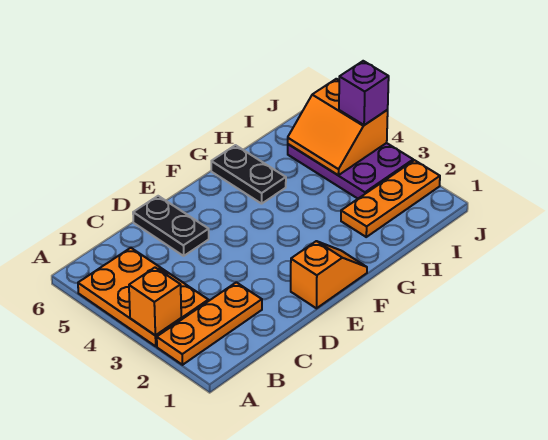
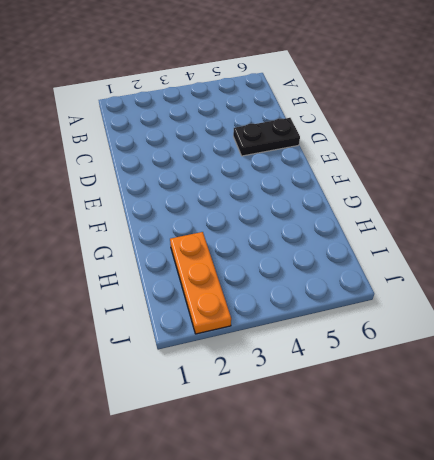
none -> orange 1x3 plate [157,282,262,365]
none -> orange 2x3 plate [78,248,208,346]

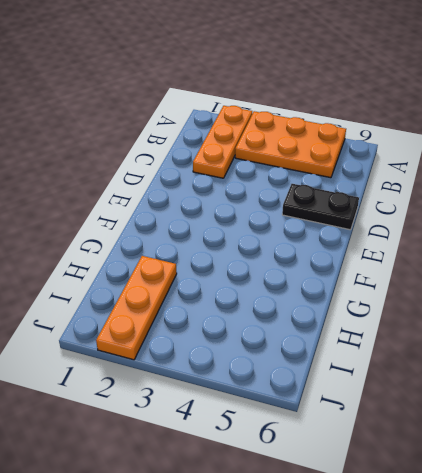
none -> orange 1x2 slope [291,241,367,308]
none -> black 1x2 plate [211,145,286,204]

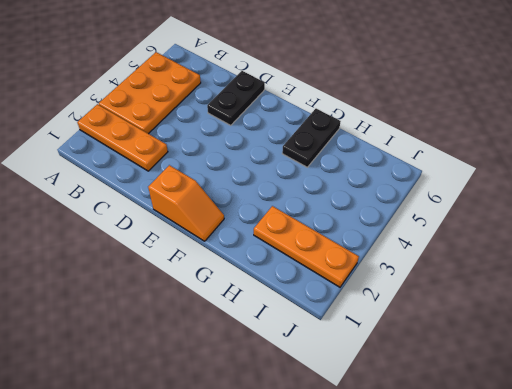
none -> purple 2x3 plate [288,143,413,199]
none -> orange 1x1 brick [129,267,181,335]

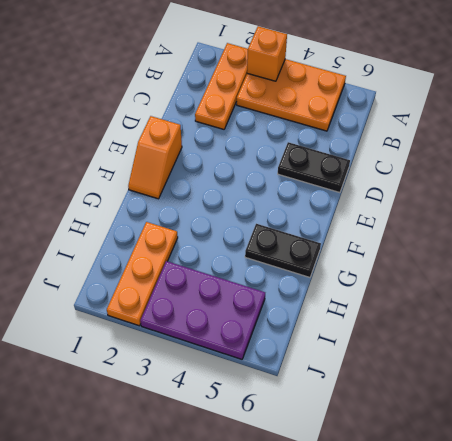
none -> orange 2x2 slope [288,79,388,175]
none -> purple 1x1 brick [339,61,389,125]

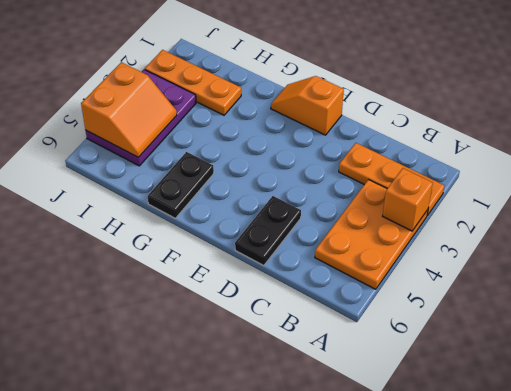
none -> purple 1x1 brick [339,61,389,125]

